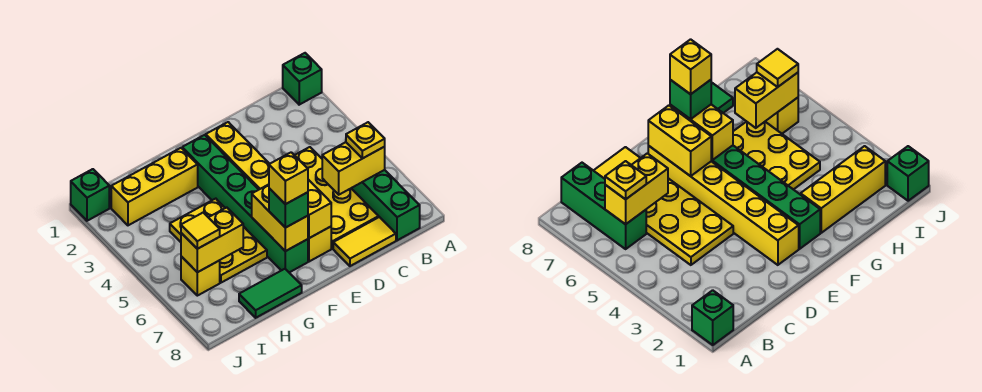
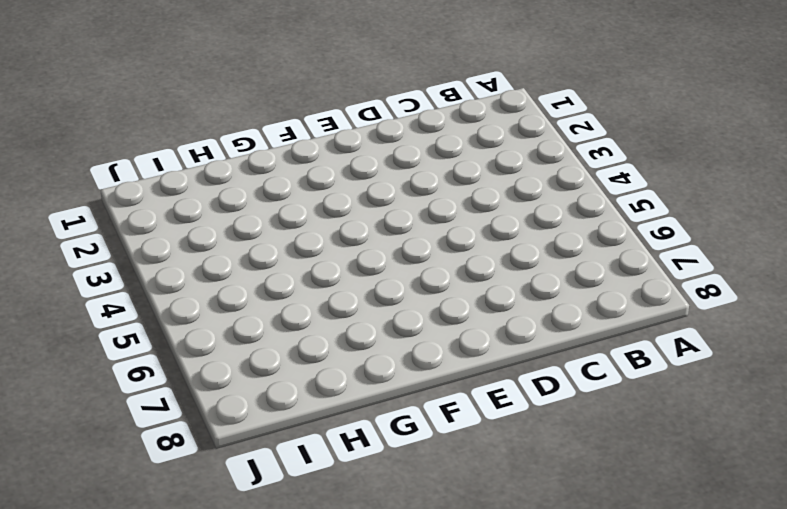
none -> green 1x1 brick [283,53,322,105]
none -> green 1x3 brick [351,170,420,240]
none -> yellow 2x4 plate [295,147,379,248]

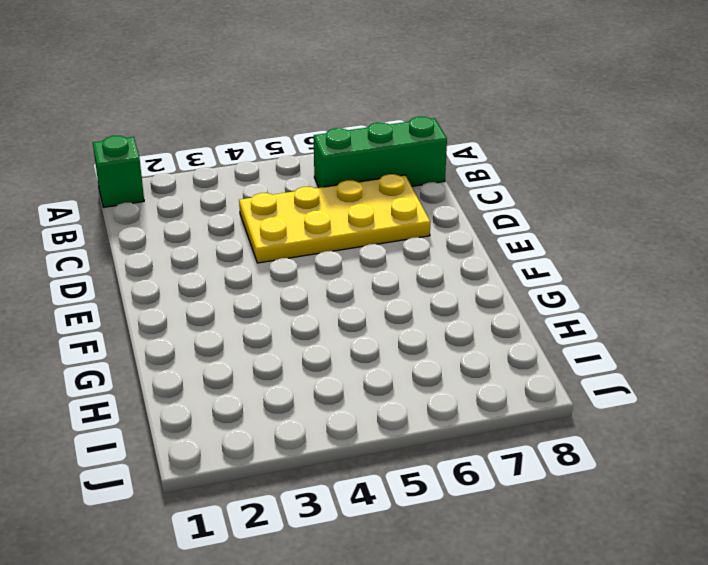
none -> yellow 1x2 tile [333,217,396,266]
none -> yellow 1x6 brick [206,122,331,262]
none -> green 1x6 brick [182,135,308,272]

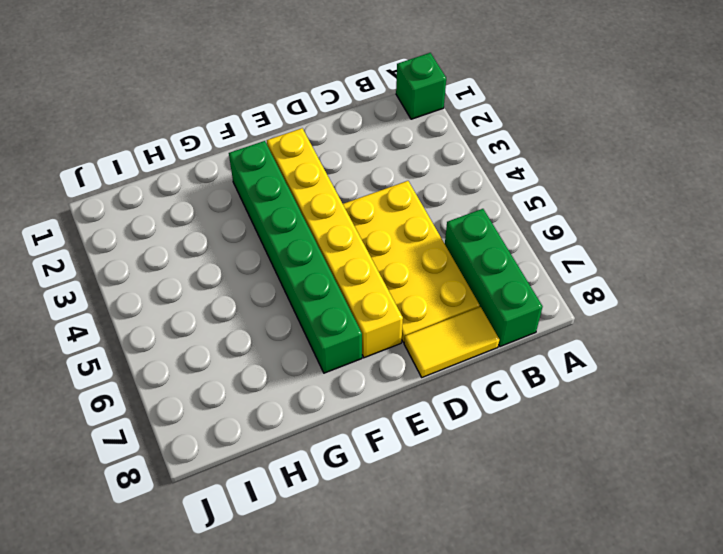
none -> yellow 1x3 brick [111,148,198,225]
none -> yellow 2x3 plate [170,199,267,283]
none -> green 1x2 tile [239,269,302,318]

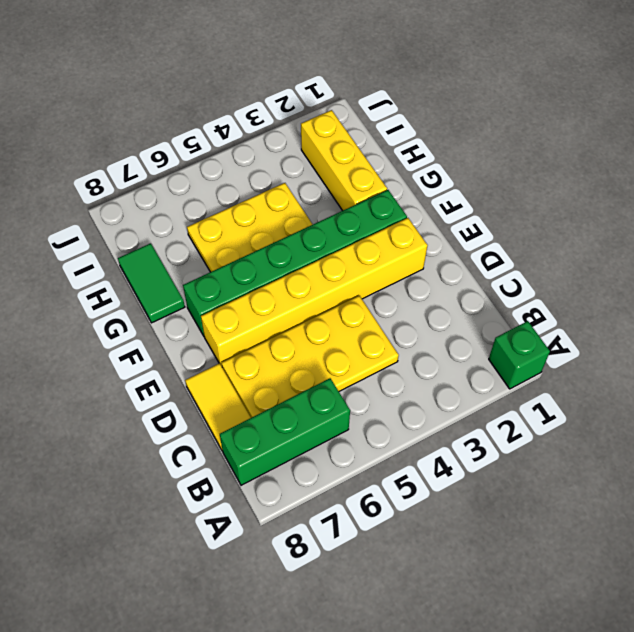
none -> yellow 1x1 brick [181,256,220,296]
none -> green 1x1 brick [71,169,109,221]
none -> yellow 1x2 brick [322,142,385,195]

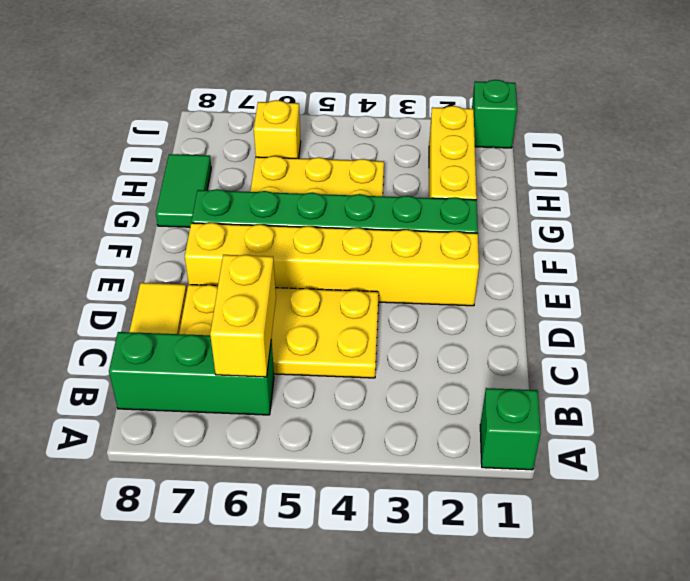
none -> yellow 1x2 brick [308,180,331,238]
none -> yellow 1x2 brick [252,184,308,251]
none -> yellow 1x2 brick [181,207,243,272]

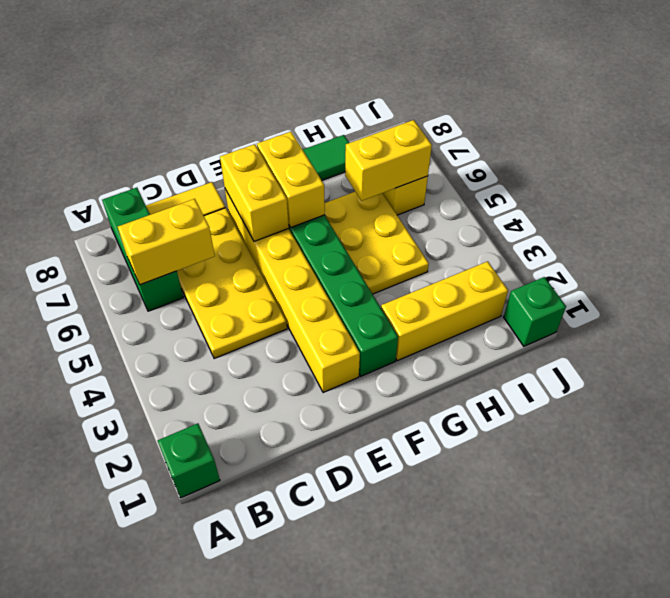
none -> yellow 1x1 plate [346,122,385,159]
none -> green 1x1 brick [269,188,308,228]
none -> yellow 1x1 tile [181,213,220,249]

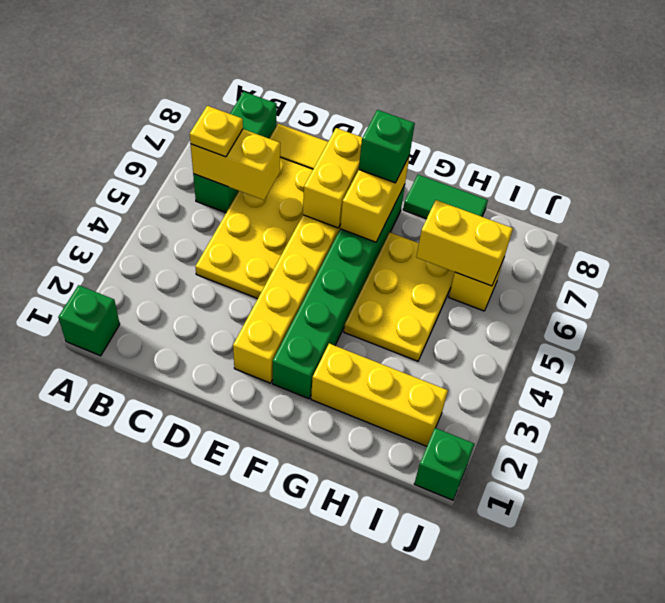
none -> yellow 1x1 tile [181,213,220,249]
none -> yellow 1x1 brick [269,152,308,204]

